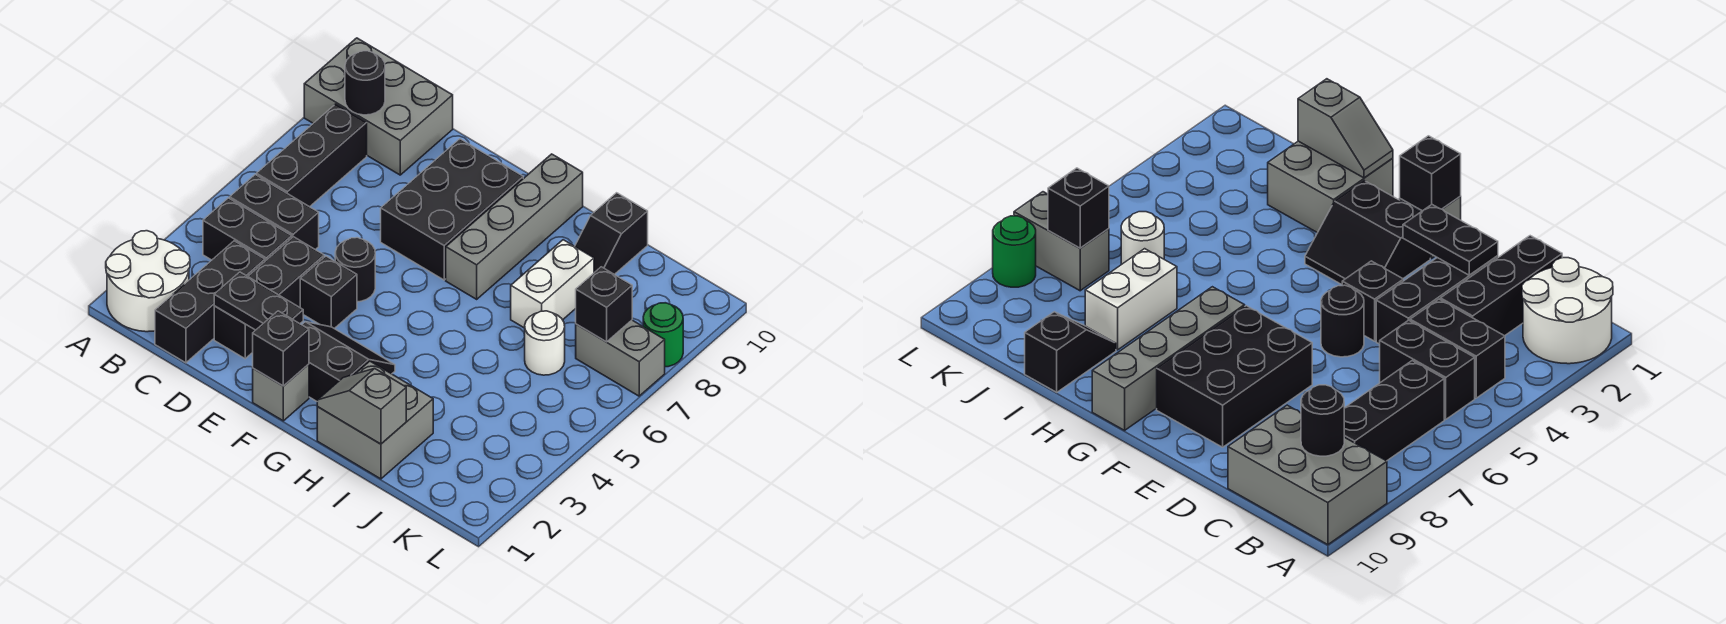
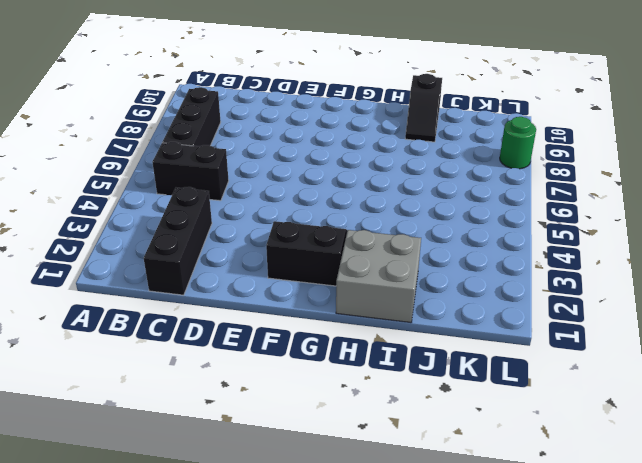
none -> white 2x2 round brick [106,231,190,332]
none -> grey 2x3 brick [304,38,453,175]
none -> black 1x2 brick [203,198,292,261]

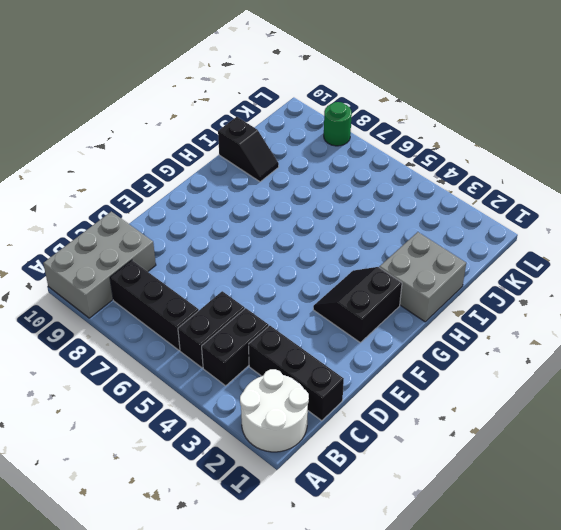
none -> black 1x3 brick [214,237,324,359]
none -> black 1x1 brick [300,256,357,329]
none -> black 1x1 round brick [335,238,375,302]

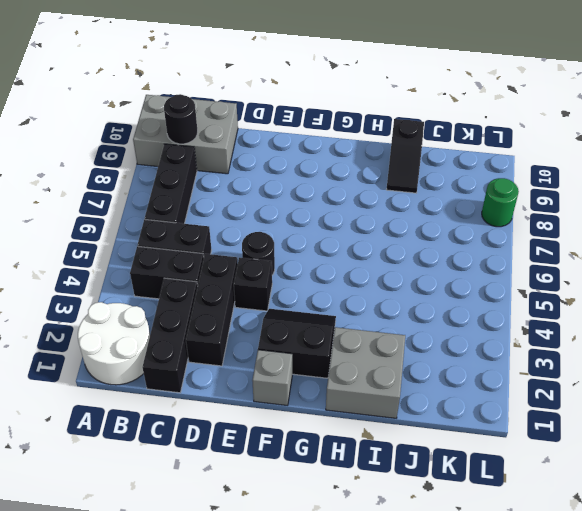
none -> black 2x3 brick [381,139,523,280]
none -> grey 1x4 brick [446,154,583,299]
none -> white 1x2 brick [511,240,594,328]

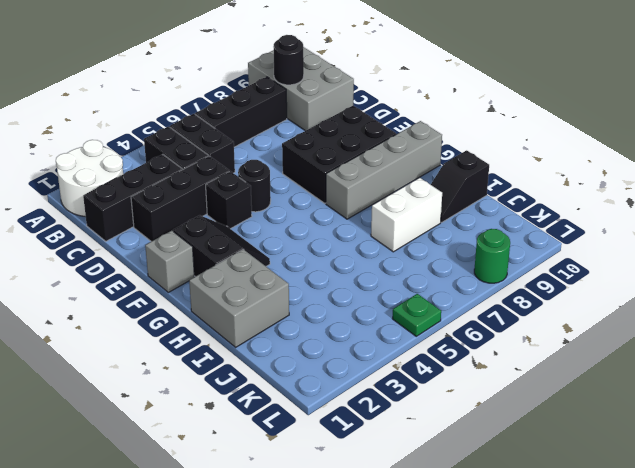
green 1x1 plate [392,294,441,336] -> none
none -> white 1x1 round brick [525,311,565,375]
none -> grey 1x2 brick [576,320,665,396]
none -> black 1x2 plate [214,272,303,330]

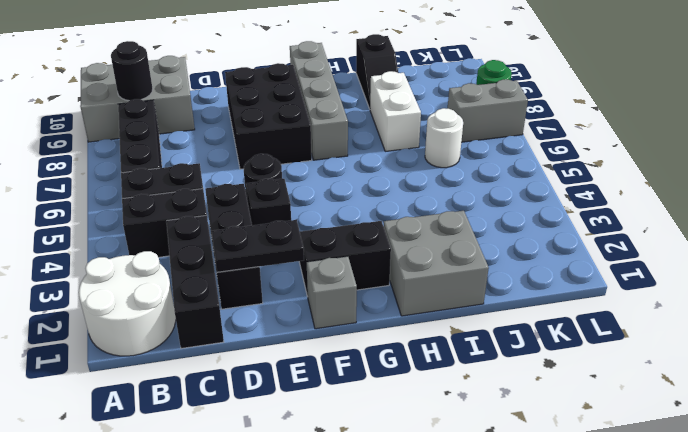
none -> black 1x1 brick [253,311,309,386]
none -> grey 1x2 slope [317,369,406,444]
none -> black 1x1 brick [576,267,632,342]

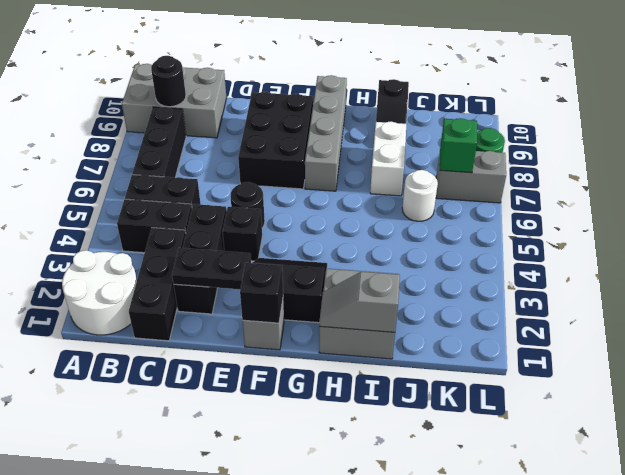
green 1x1 brick [440,118,477,173] -> black 1x1 brick [576,267,632,342]

